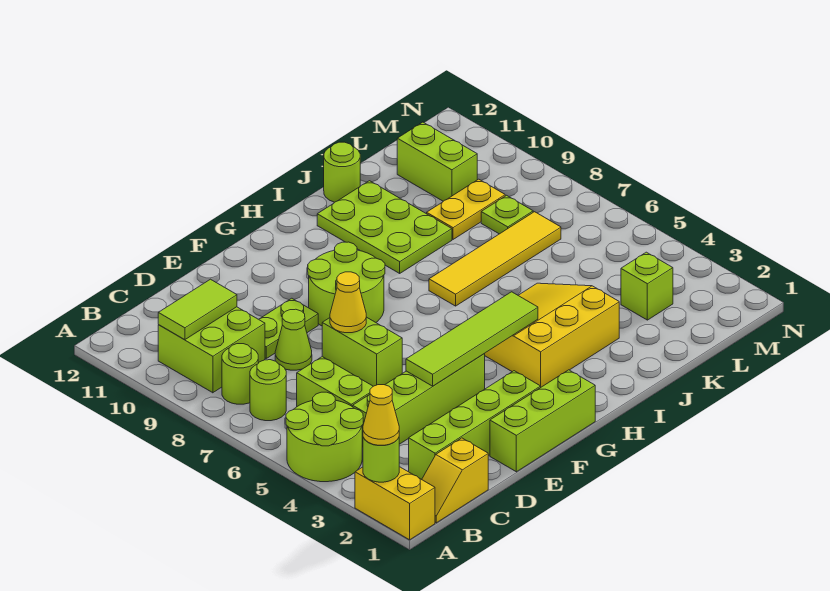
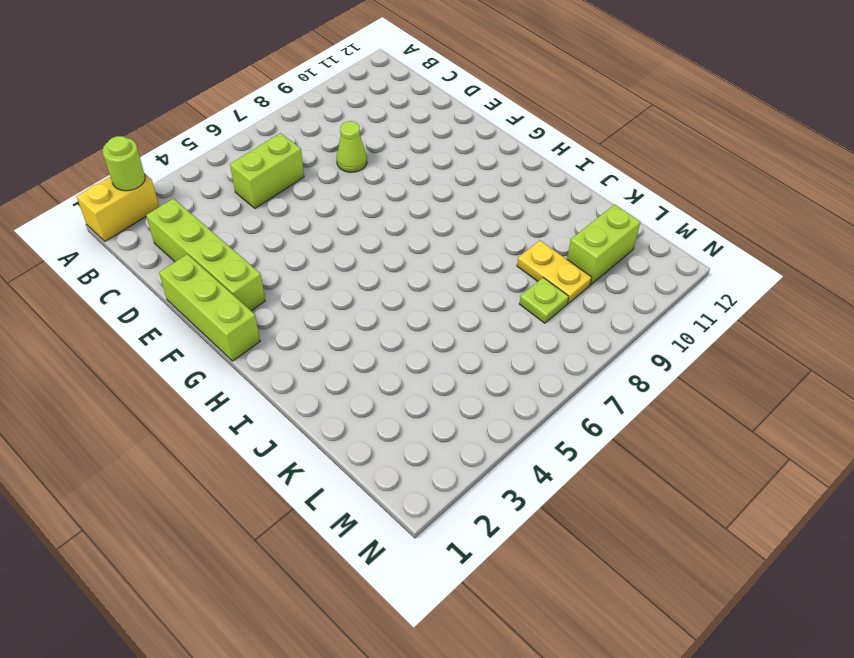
none -> lime 2x2 round brick [286,392,363,482]
none -> yellow 1x2 slope [422,438,488,523]
none -> lime 1x1 round brick [250,360,286,421]

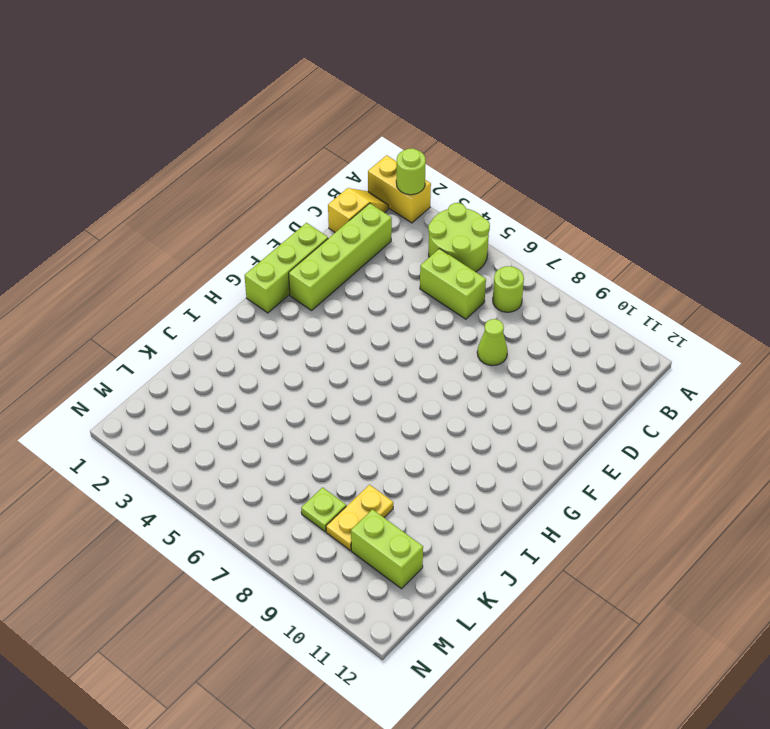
none -> lime 1x1 round brick [222,344,258,404]
none -> lime 2x2 brick [158,307,265,393]
none -> lime 1x4 brick [353,354,485,447]

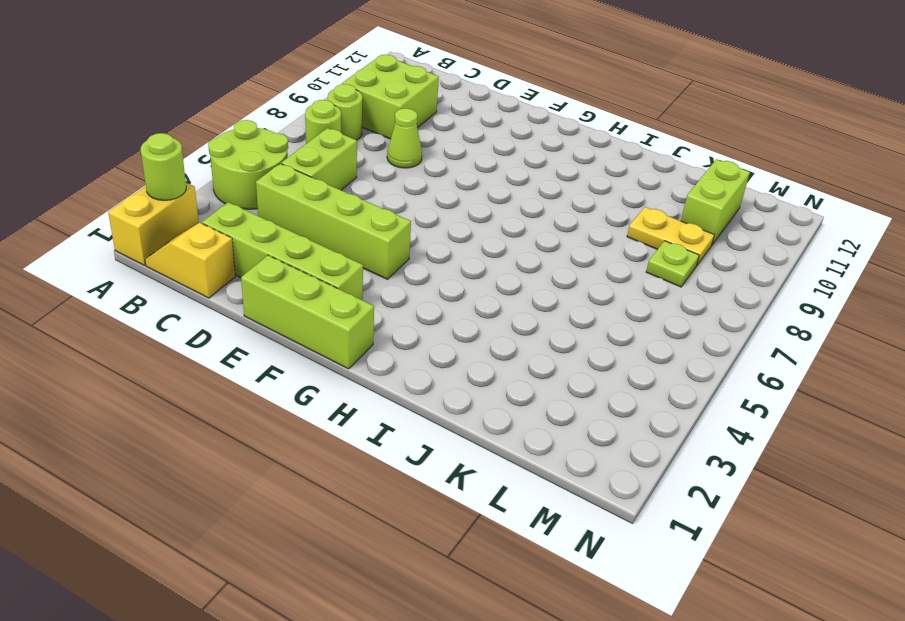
none -> lime 1x2 plate [259,298,318,358]
none -> lime 1x2 brick [322,317,402,386]
none -> lime 2x2 round brick [308,242,385,326]

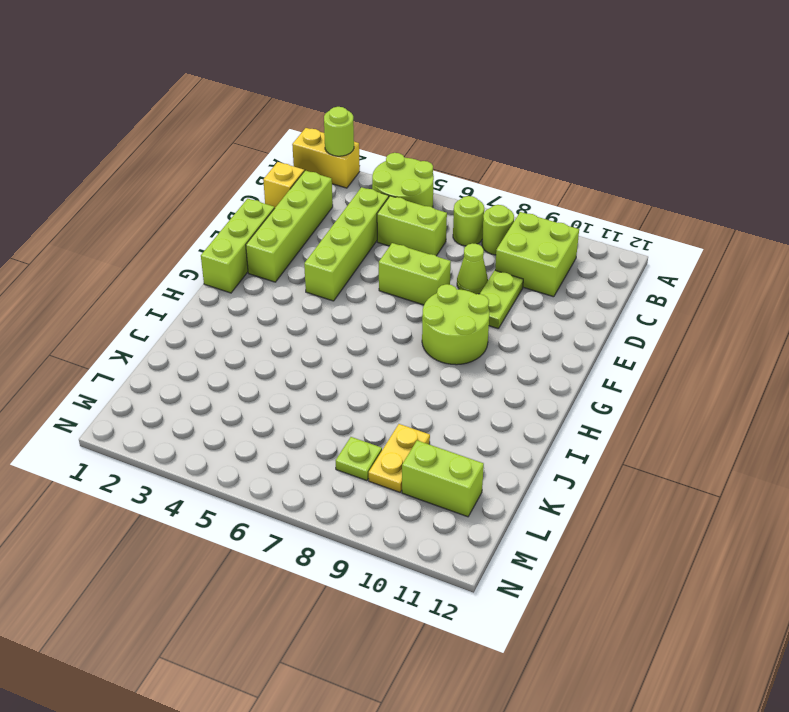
none -> yellow 3x3 slope [484,283,619,387]
none -> yellow 1x4 tile [429,212,561,306]
none -> lime 2x3 plate [317,181,452,273]

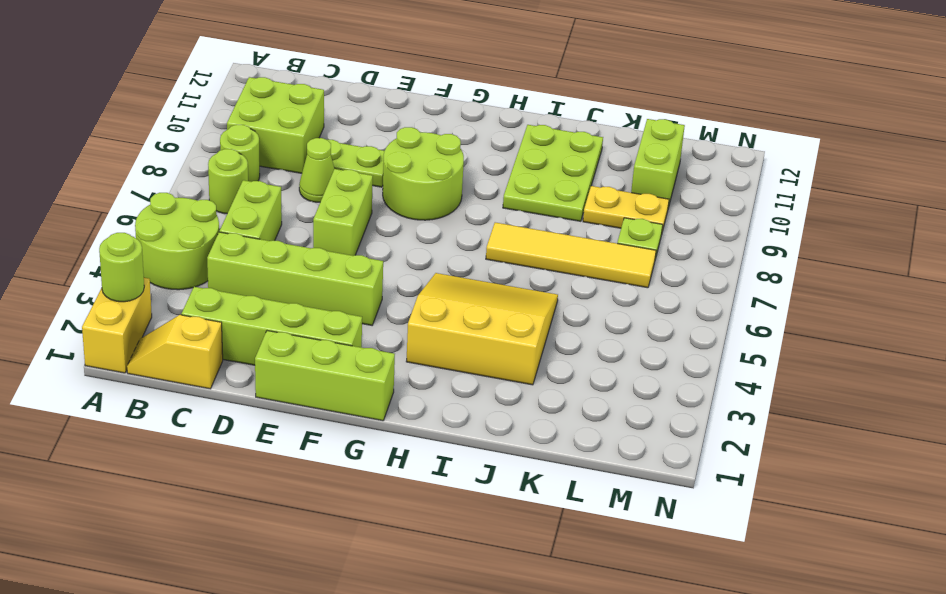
none -> lime 1x1 round brick [324,142,360,202]
none -> lime 1x1 brick [621,252,673,320]
none -> lime 1x2 tile [158,279,237,340]

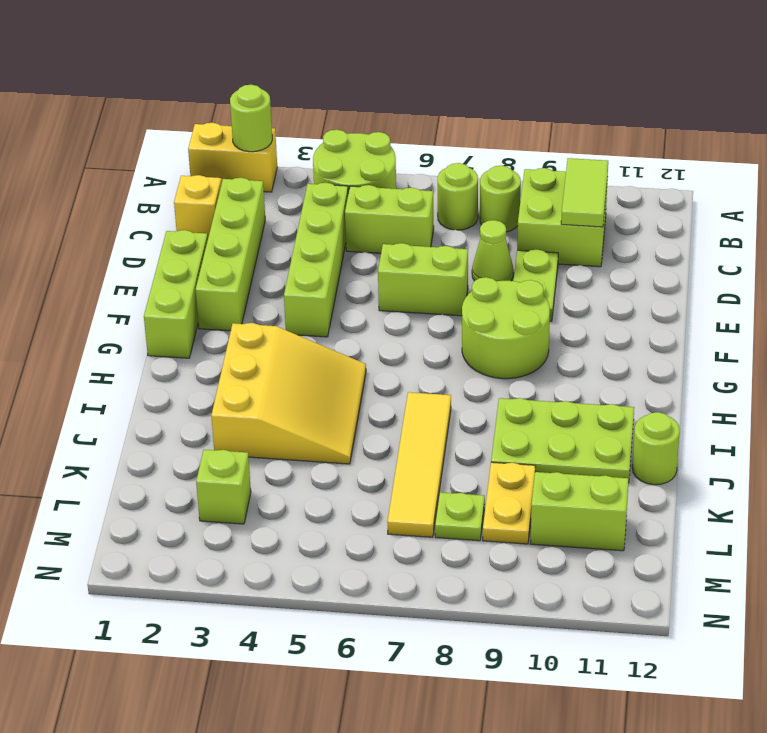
none -> lime 1x4 tile [406,292,538,386]
none -> yellow 1x1 cone [330,272,366,333]
none -> yellow 1x1 cone [363,385,399,445]

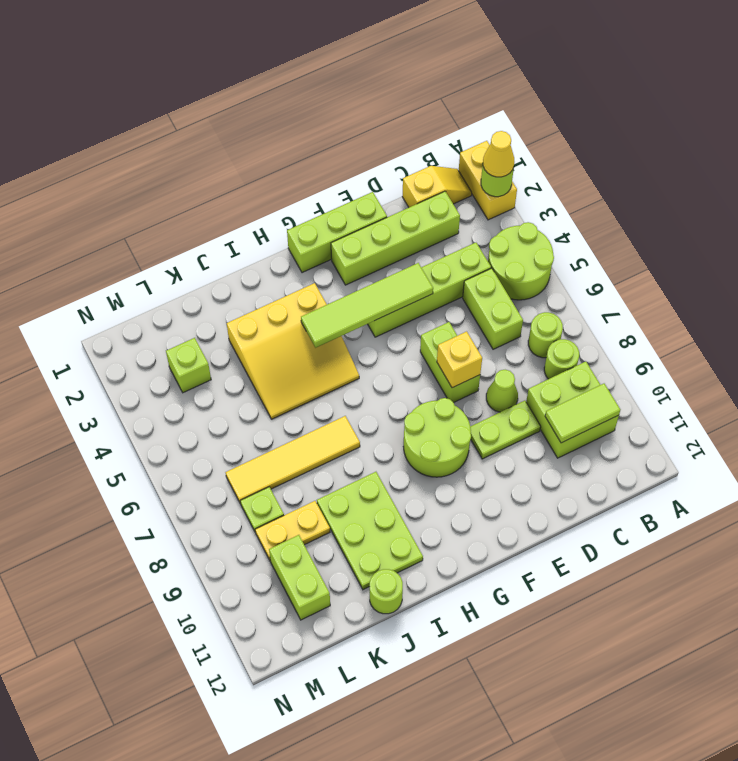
yellow 1x1 brick [437,331,482,388] -> yellow 1x1 cone [330,272,366,333]

